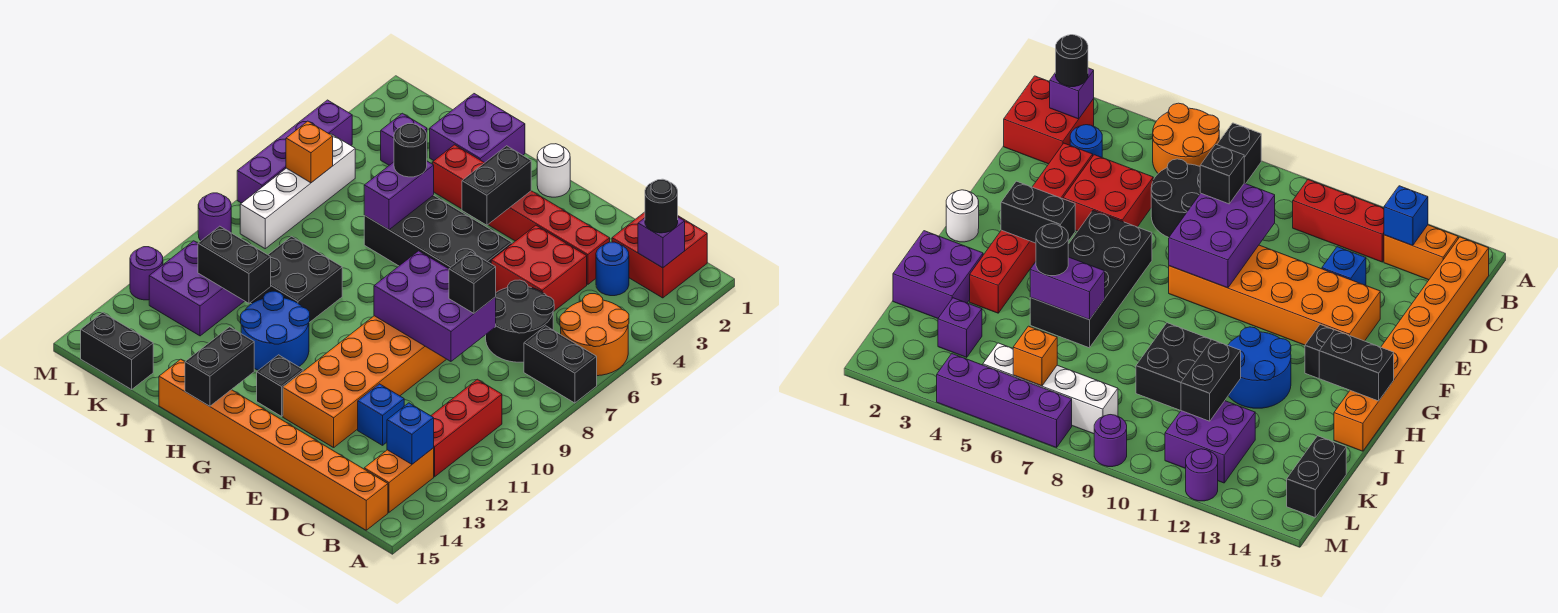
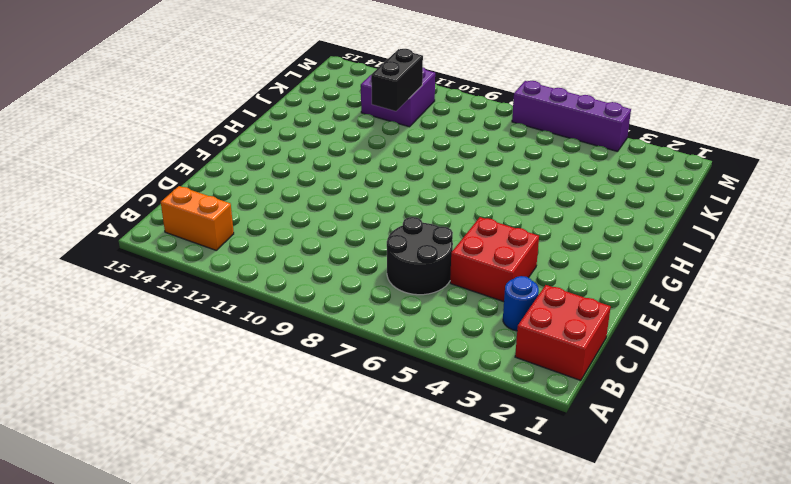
none -> orange 2x2 round brick [560,294,629,376]
none -> black 1x2 brick [524,326,597,403]
none -> red 1x3 brick [431,379,502,477]
none -> orange 1x8 brick [159,359,388,530]

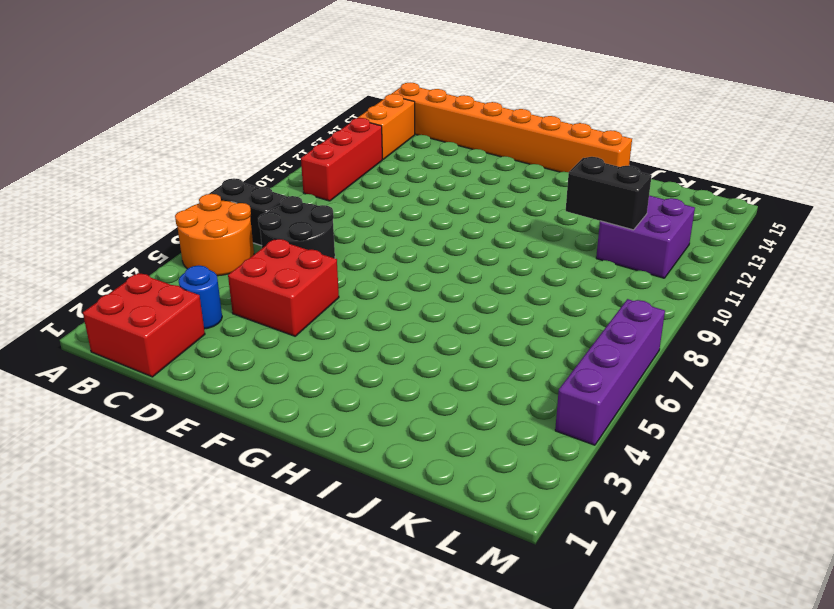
none -> red 1x6 brick [433,145,610,284]
none -> blue 1x1 brick [358,384,404,445]
none -> orange 2x6 brick [283,316,446,448]
none -> black 2x4 brick [364,195,512,269]

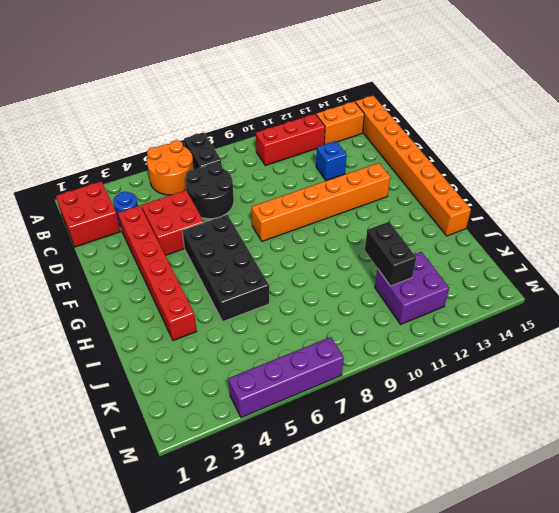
orange 1x6 brick [252,163,390,241] -> orange 2x6 brick [283,316,446,448]
none -> white 1x1 round brick [537,144,570,197]
none -> black 1x1 brick [257,355,303,416]
none -> blue 2x2 round brick [241,291,310,370]
none -> purple 2x2 brick [430,94,525,163]

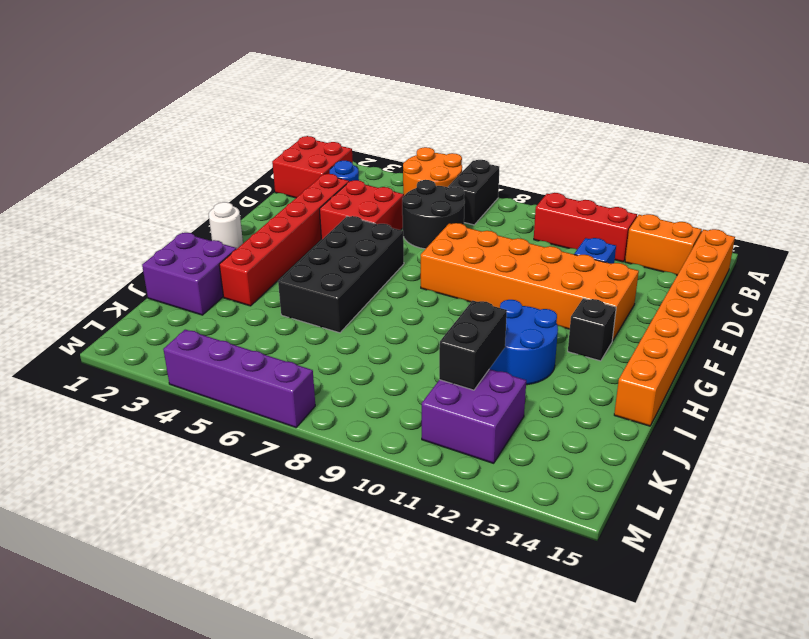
none -> black 2x2 brick [250,236,342,323]
none -> purple 1x1 brick [381,113,427,165]
none -> black 1x2 brick [81,312,153,389]
none -> white 1x4 brick [240,134,355,249]

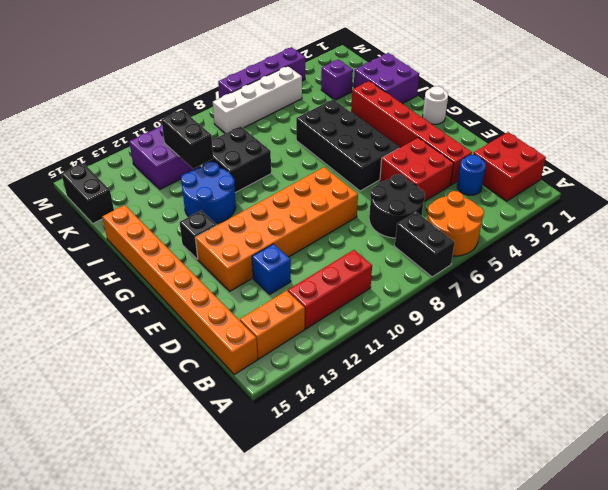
none -> purple 1x1 round brick [198,193,231,241]
none -> purple 1x1 round brick [130,247,163,300]
none -> purple 1x1 brick [638,217,685,268]
none -> blue 1x1 brick [387,403,434,464]

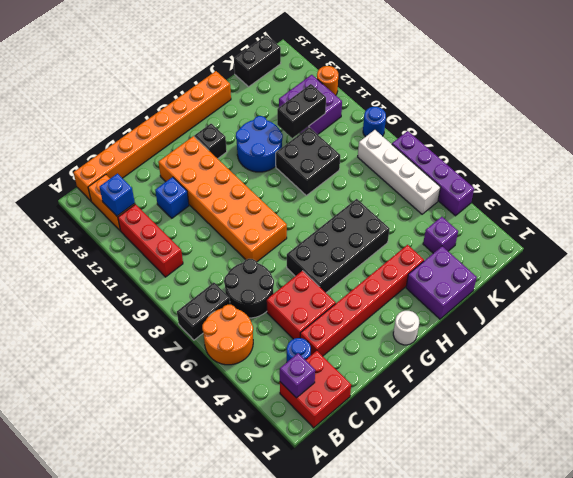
blue 1x1 round brick [363,107,386,137] -> purple 1x1 round brick [198,193,231,241]
orange 1x1 round brick [317,66,338,95] -> purple 1x1 round brick [130,247,163,300]
none -> purple 2x3 brick [374,251,496,361]
none -> black 1x2 brick [462,146,531,225]
none -> black 1x2 brick [185,327,254,406]
none -> purple 1x2 brick [364,161,434,230]

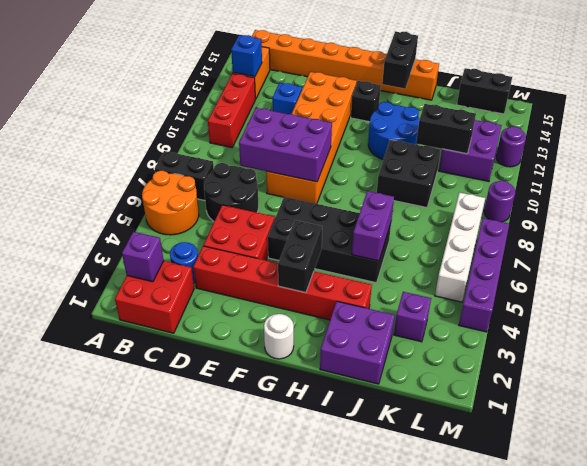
none -> orange 1x1 brick [286,121,333,183]
none -> black 1x1 round brick [645,179,678,233]
none -> black 1x1 brick [449,252,496,313]
none -> black 1x1 round brick [394,124,427,177]

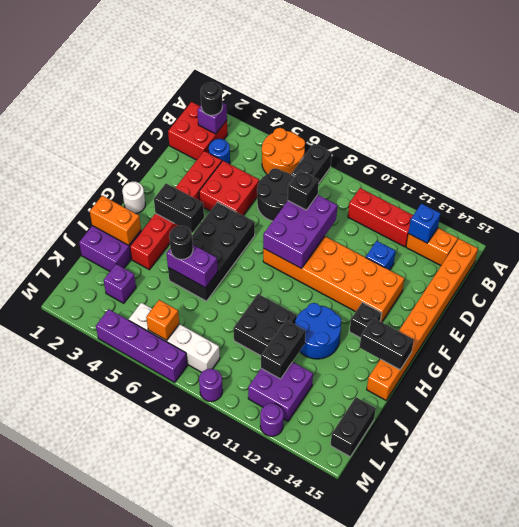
orange 1x2 brick [90,196,141,245] -> none

